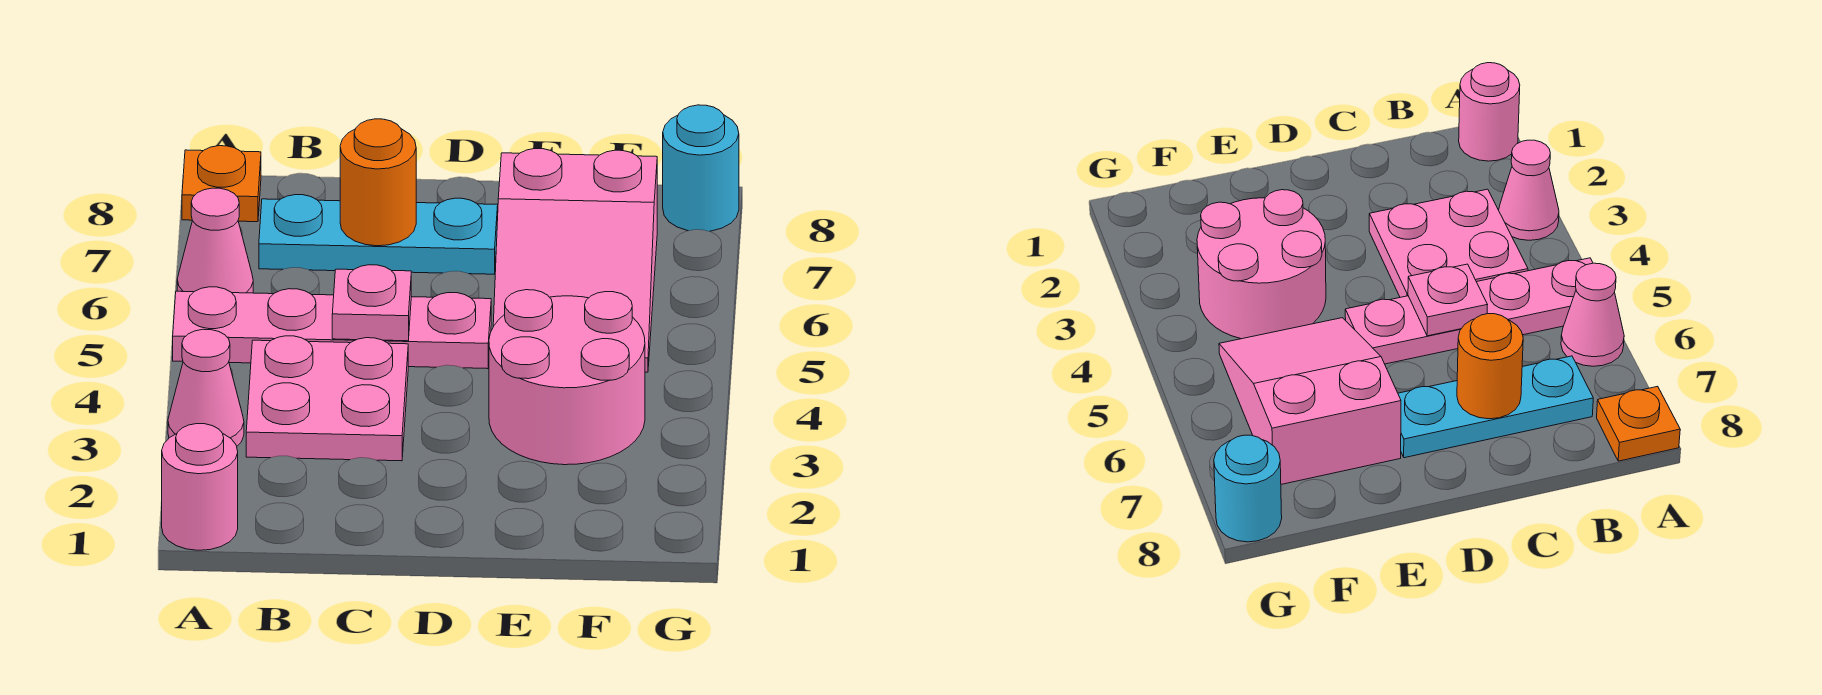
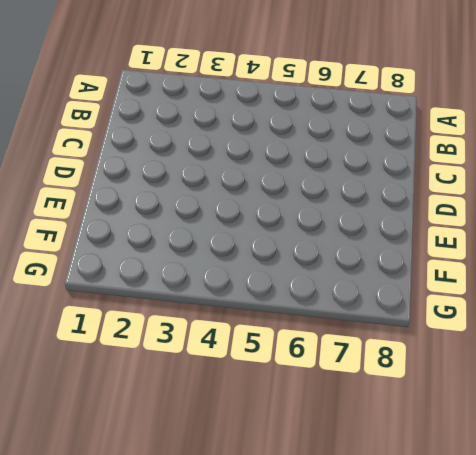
none -> pink 1x1 round brick [162,424,238,550]
none -> pink 1x1 cone [168,329,244,446]
none -> pink 1x4 plate [173,287,491,369]

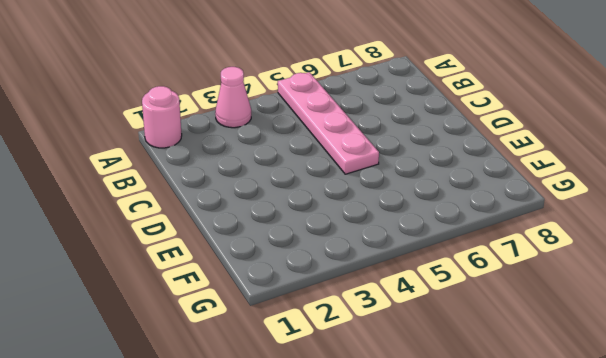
none -> pink 1x1 cone [177,188,253,293]
none -> orange 1x1 plate [182,146,261,222]
none -> pink 2x2 plate [246,336,408,461]

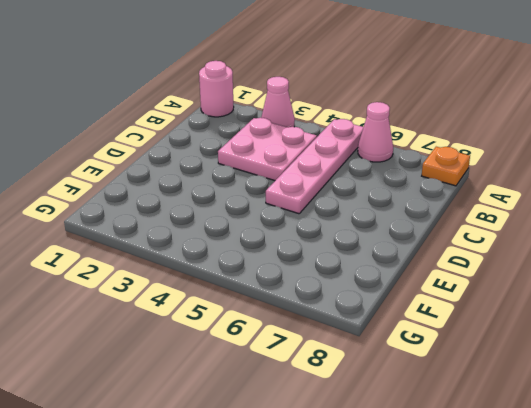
none -> cyan 1x3 plate [259,195,498,274]
none -> pink 2x2 round brick [489,290,645,465]
none -> pink 2x3 slope [493,149,657,372]

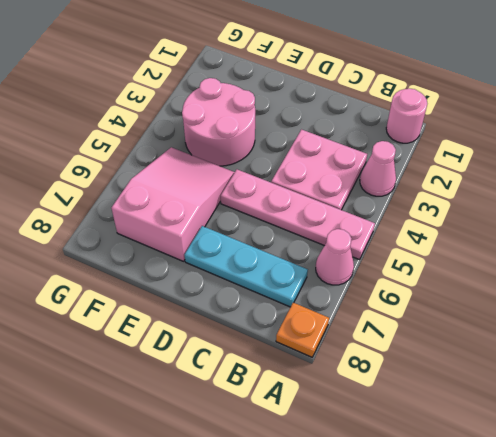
none -> cyan 1x1 round brick [663,105,739,231]
none -> pink 1x1 plate [332,265,411,341]
none -> orange 1x1 round brick [340,119,416,246]

